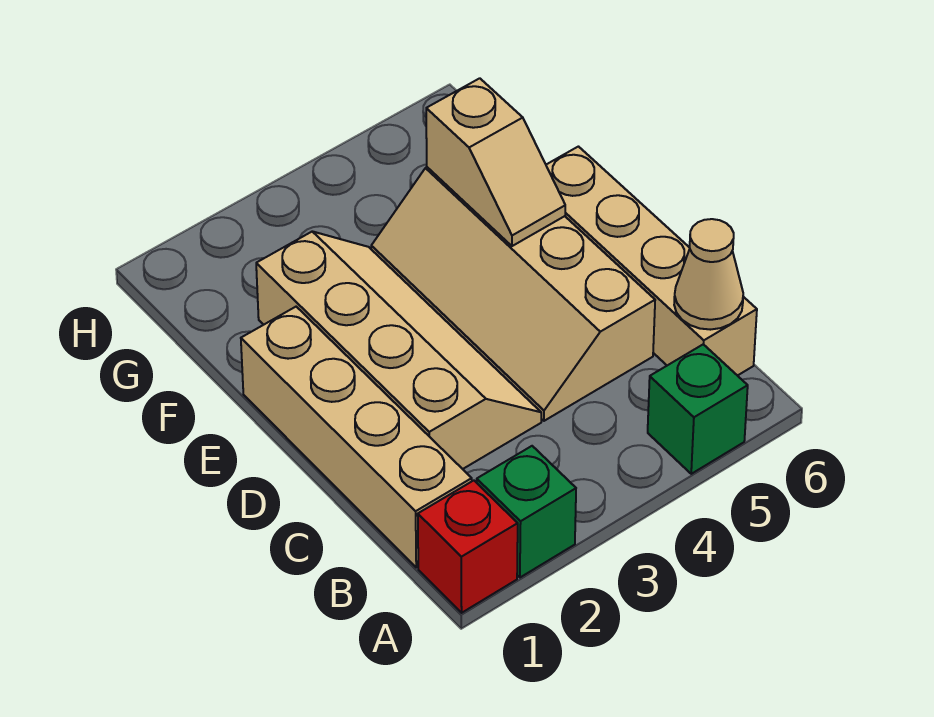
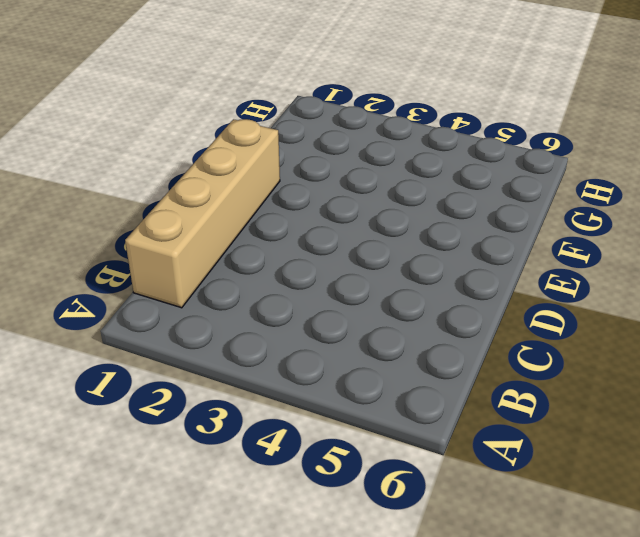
none -> red 1x1 brick [418,481,518,613]
none -> green 1x1 brick [477,446,576,577]

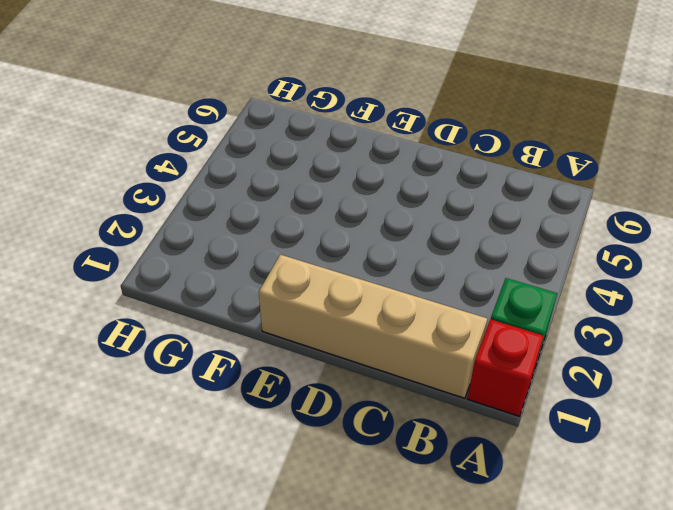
none -> green 1x1 brick [648,344,748,474]
none -> tan 1x4 brick [546,147,757,376]

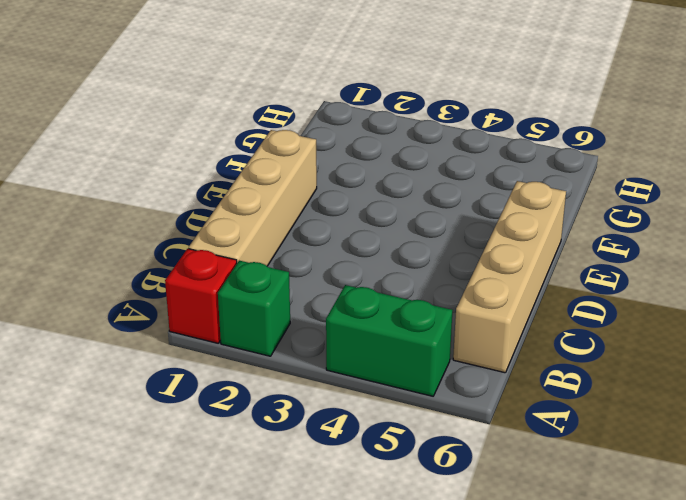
green 1x2 brick [326,285,452,396] -> green 1x1 brick [648,344,748,474]
none -> tan 2x4 slope [256,232,541,469]
none -> tan 2x4 slope [371,167,655,421]

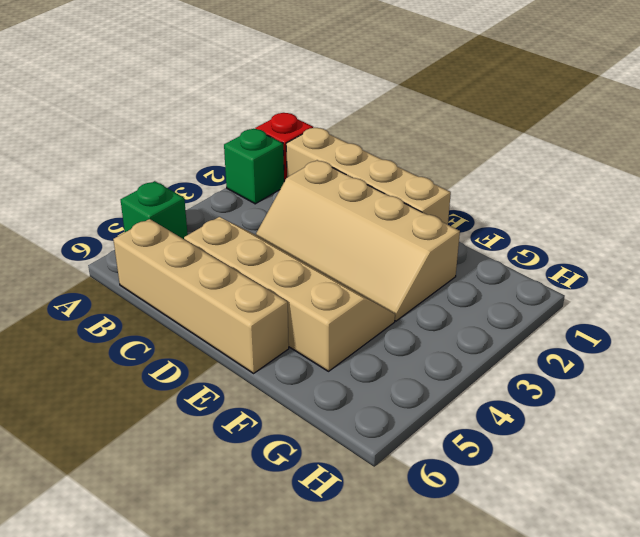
none -> tan 1x1 cone [674,219,743,330]
none -> tan 1x2 slope [426,78,565,246]

